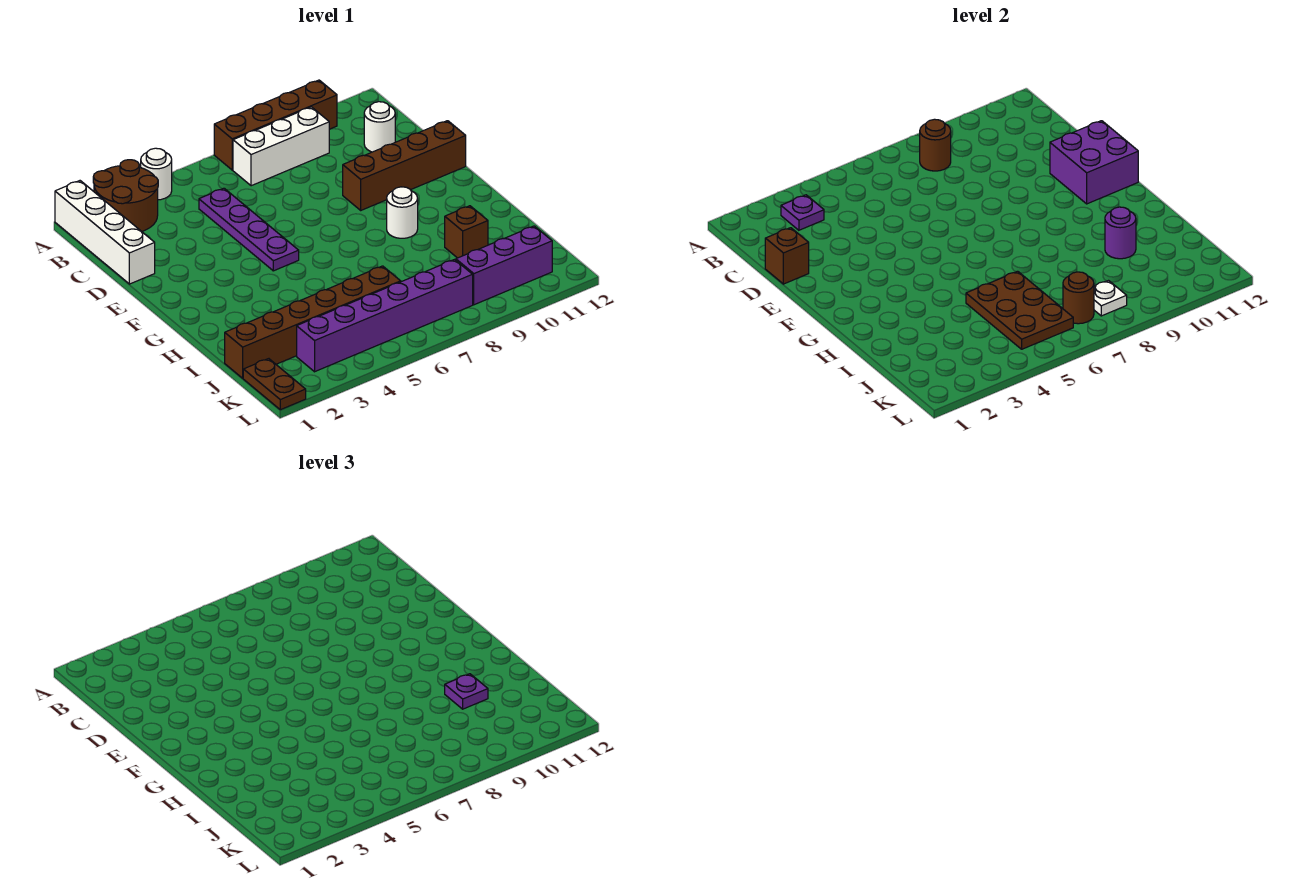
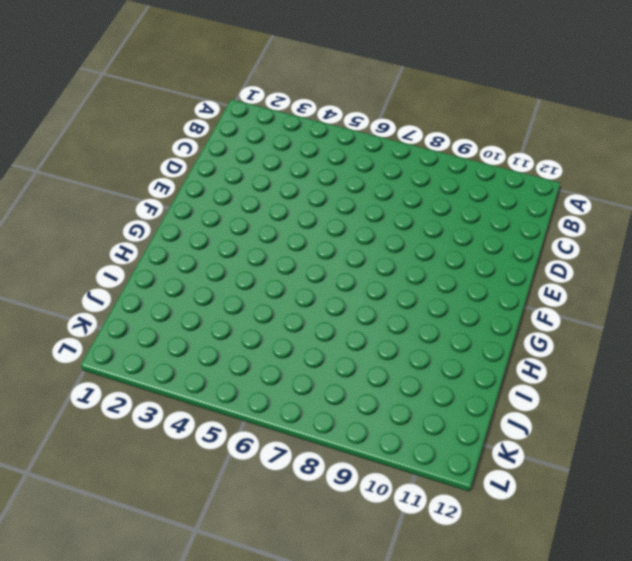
none -> white 1x4 brick [55,181,155,284]
none -> brown 2x2 round brick [93,160,158,231]
none -> white 1x1 round brick [141,148,172,200]

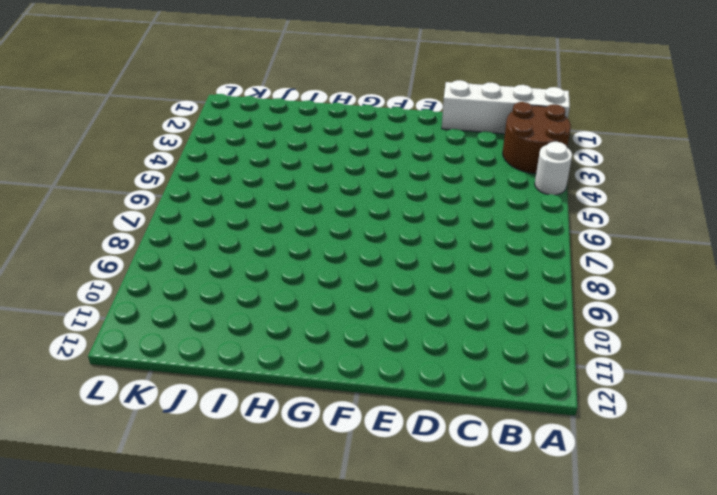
none -> brown 1x4 brick [214,80,337,170]
none -> white 1x3 brick [233,107,329,186]
none -> purple 1x4 plate [199,188,299,271]

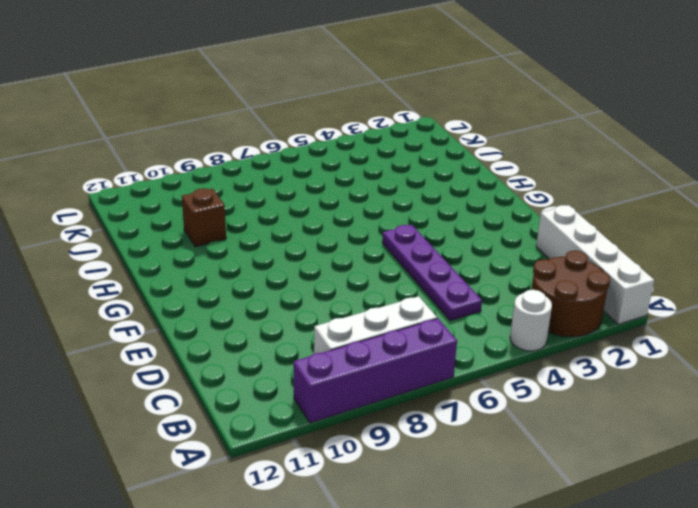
purple 1x4 brick [293,319,457,423] -> brown 1x4 brick [214,80,337,170]
none -> white 1x1 round brick [364,102,395,152]
none -> brown 1x4 brick [343,121,466,210]
none -> white 1x1 round brick [387,187,418,238]

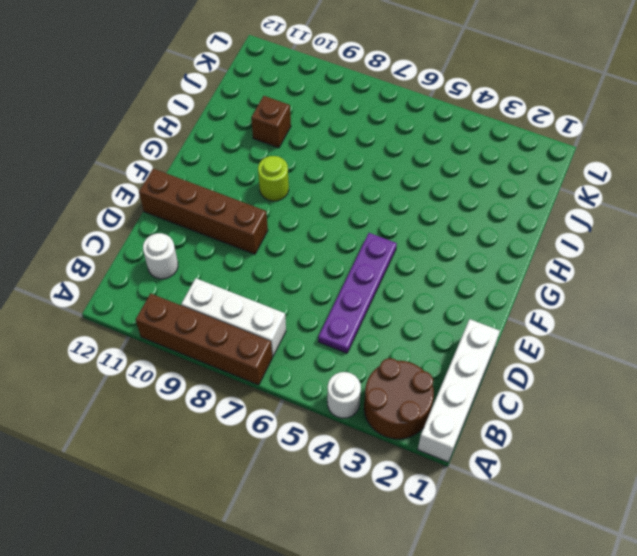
lime 1x1 round brick [258,156,289,201] -> white 1x1 round brick [387,187,418,238]
none -> brown 1x6 brick [225,266,401,378]
none -> brown 1x2 plate [243,359,306,410]
none -> purple 1x6 brick [297,260,473,372]

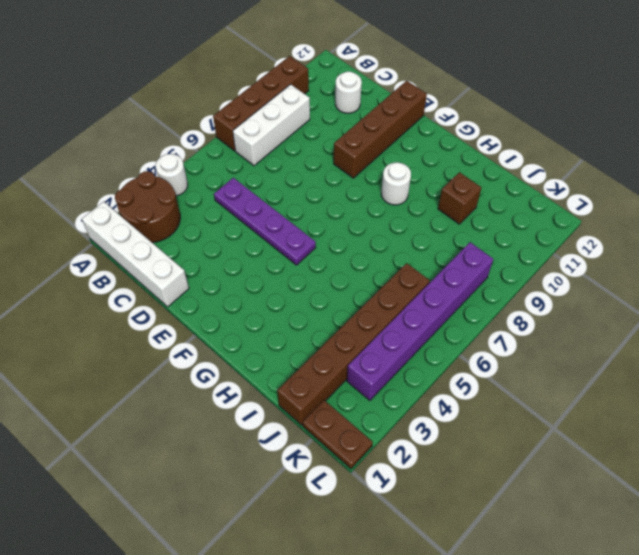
none -> purple 1x3 brick [456,226,552,305]
none -> purple 1x1 plate [781,195,824,230]
none -> brown 1x1 round brick [920,119,951,171]

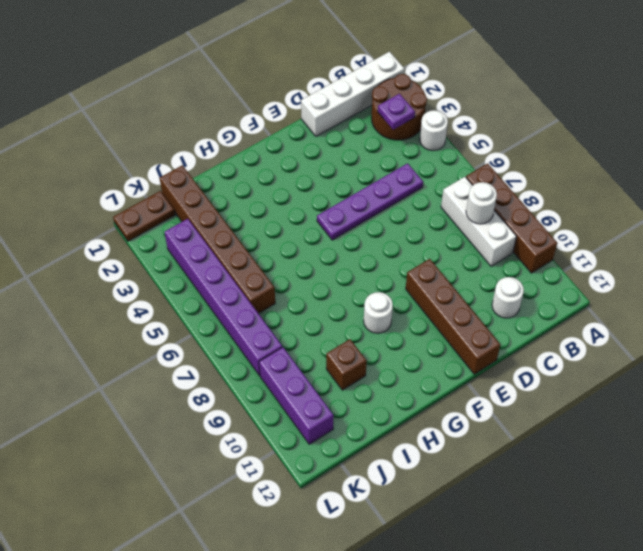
white 1x1 round brick [466,182,497,224] -> brown 1x1 round brick [920,119,951,171]
none -> brown 1x1 brick [765,228,809,284]
none -> purple 2x2 brick [1050,121,1138,204]
none -> brown 2x3 plate [966,271,1073,349]

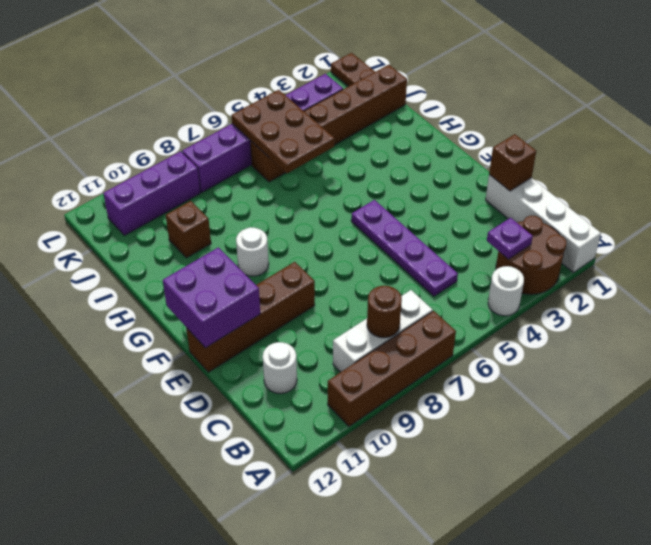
none -> purple 1x1 round brick [1105,207,1136,259]
none -> brown 1x1 round brick [1063,272,1094,324]
none -> white 1x1 plate [1094,281,1127,316]

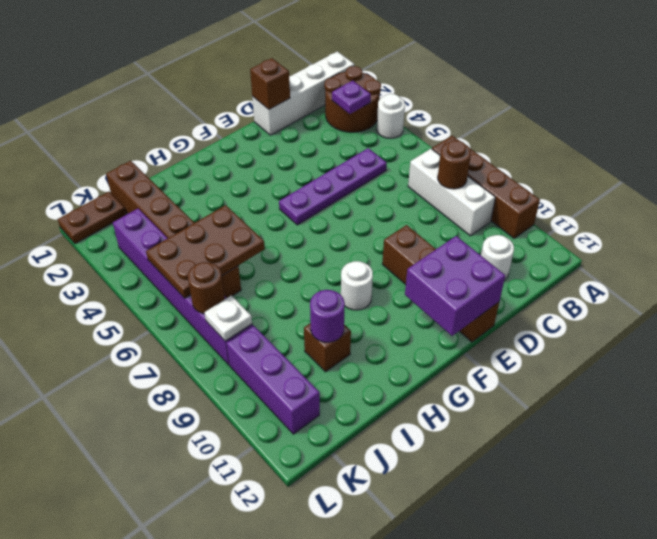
none -> purple 1x1 plate [445,674,488,709]

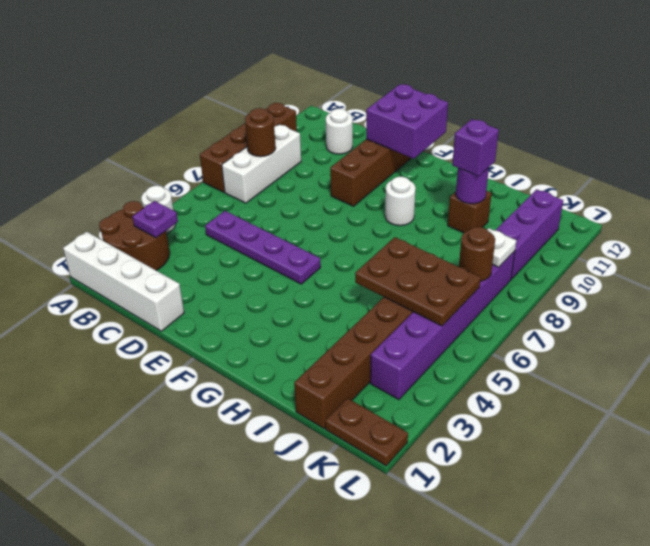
purple 1x1 brick [452,119,499,176] -> purple 1x1 plate [445,674,488,709]
none -> brown 1x1 brick [765,228,809,284]

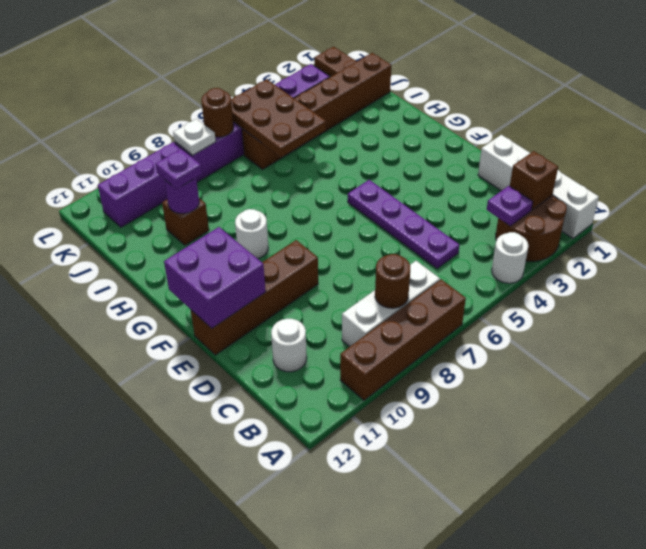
brown 1x1 brick [510,151,558,210] -> brown 1x1 brick moved to [765,228,809,284]

